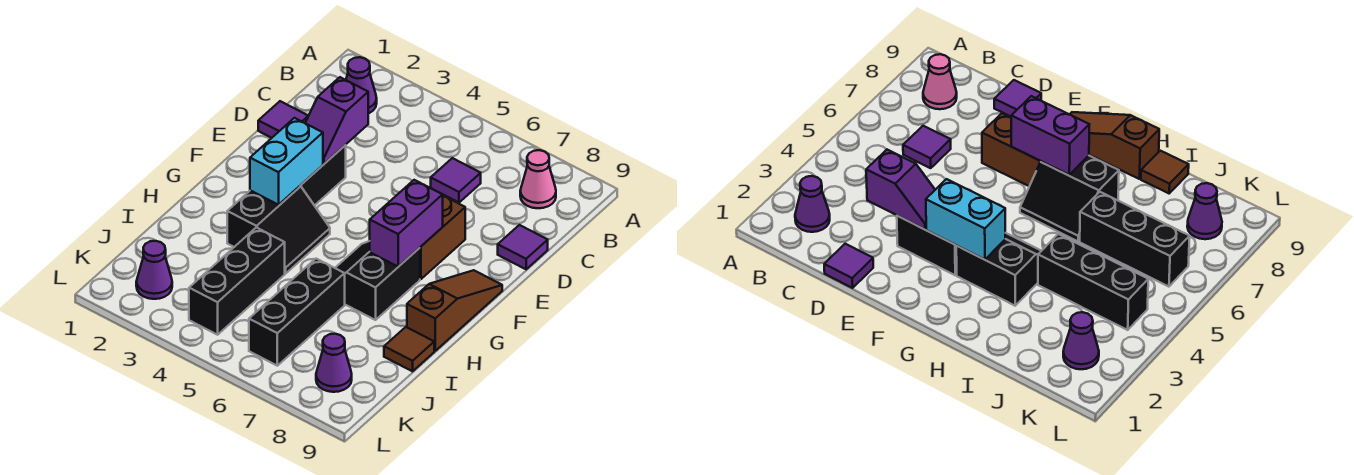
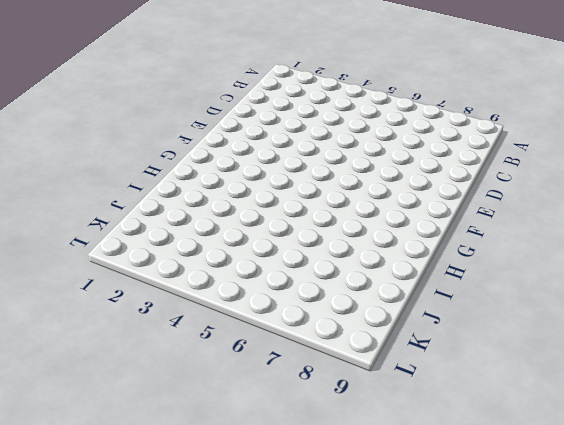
none -> purple 1x1 cone [346,57,377,114]
none -> pink 1x1 cone [520,150,556,208]
none -> purple 1x1 tile [431,158,481,202]

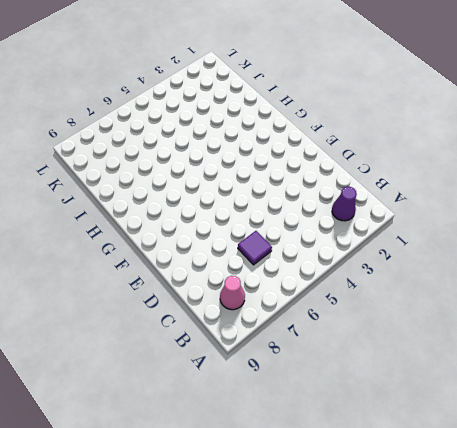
none -> purple 1x1 tile [258,101,308,138]
none -> purple 1x1 tile [498,225,548,269]
none -> black 1x2 brick [300,145,346,206]

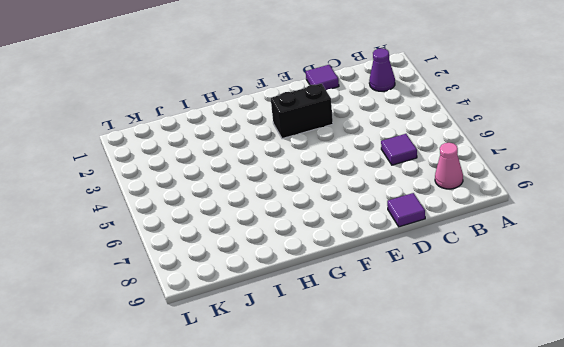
none -> brown 1x2 brick [420,196,465,279]
none -> brown 1x3 slope [407,270,502,351]
none -> black 2x2 slope [227,186,330,273]

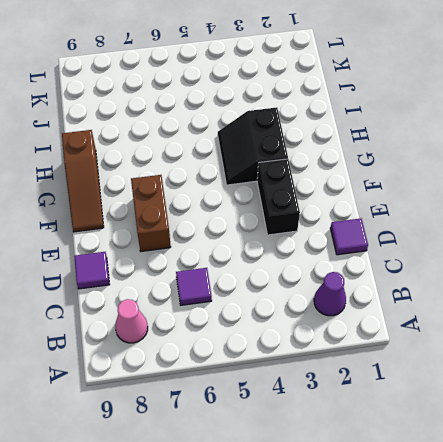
none -> black 2x2 slope [335,241,420,320]
none -> black 1x3 brick [189,228,285,335]
none -> black 1x3 brick [249,259,345,366]

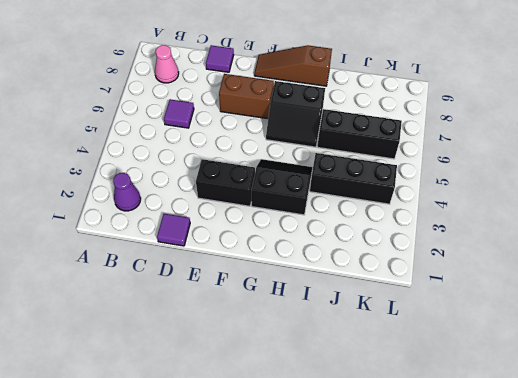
none -> brown 1x1 tile [384,327,434,371]
none -> purple 1x1 cone [136,241,172,299]
none -> purple 1x1 cone [316,334,352,392]

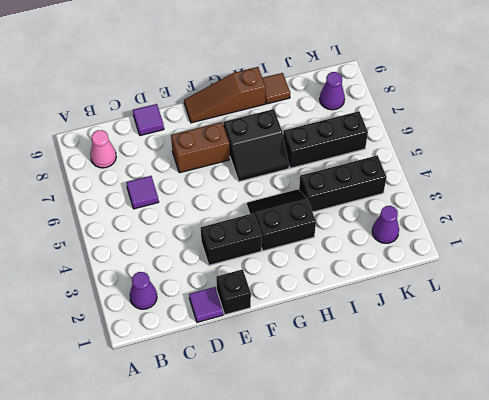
black 1x1 brick [216,269,251,315] -> none
none -> purple 1x2 slope [305,77,368,164]
none -> cyan 1x2 brick [250,118,323,205]
none -> purple 1x2 brick [370,180,443,267]

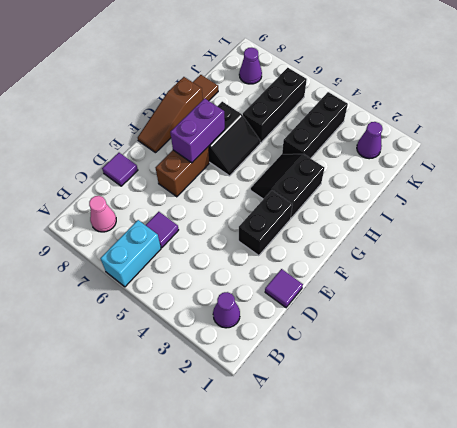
cyan 1x2 brick [100,220,161,287] -> cyan 1x2 brick moved to [250,118,323,205]
none -> purple 1x2 slope [305,77,368,164]

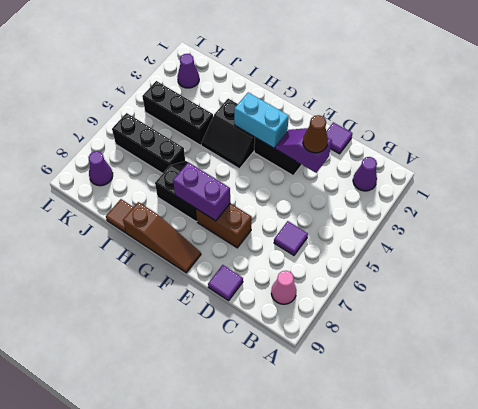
brown 1x1 cone [303,115,328,153] -> none

